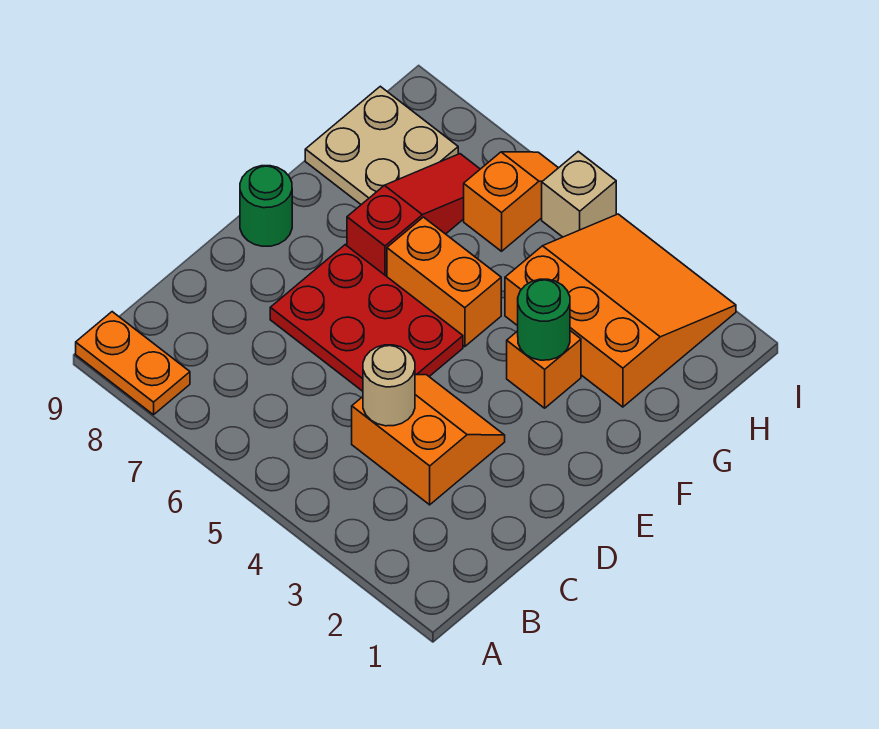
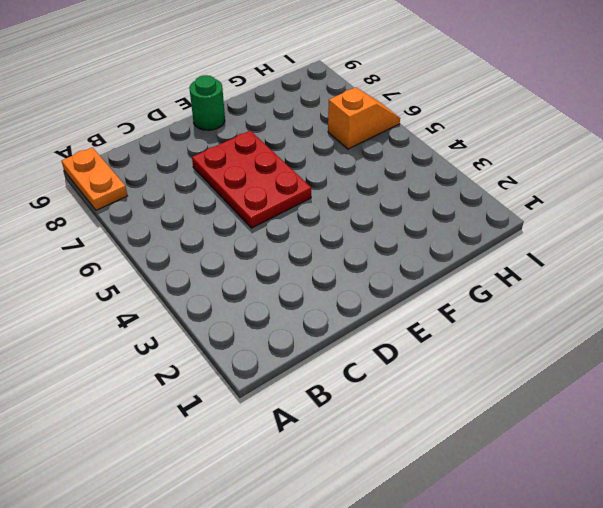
none -> orange 2x2 slope [352,375,505,505]
none -> orange 1x1 brick [507,331,581,408]
none -> orange 1x2 brick [387,217,501,347]

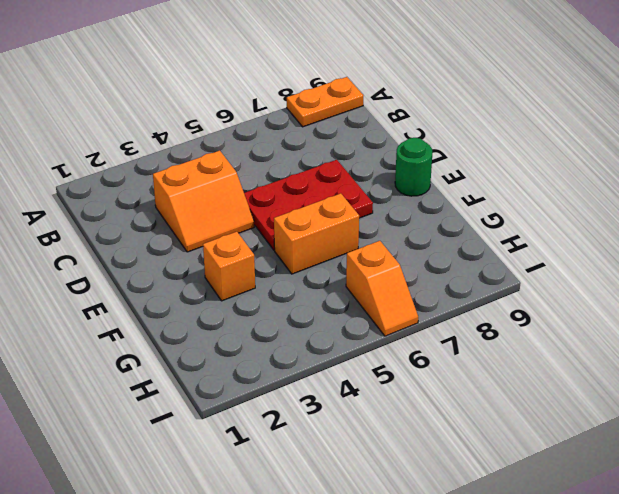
none -> red 1x3 slope [347,154,480,276]
none -> orange 3x3 slope [505,214,736,407]
none -> tan 2x2 plate [305,86,458,205]

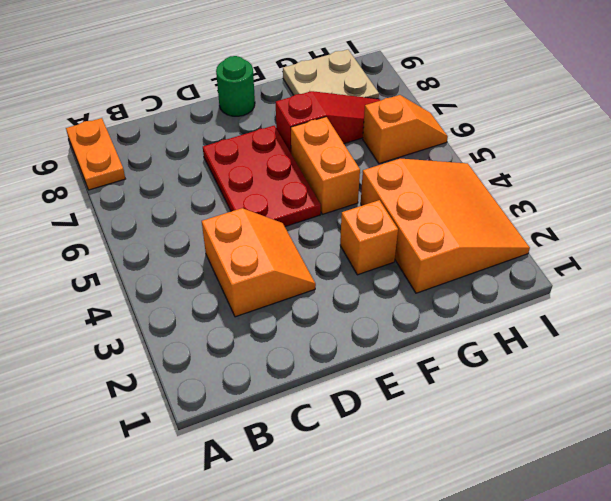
none -> tan 1x1 brick [542,152,616,237]
none -> tan 1x1 round brick [363,345,415,426]
none -> green 1x1 round brick [518,279,570,360]

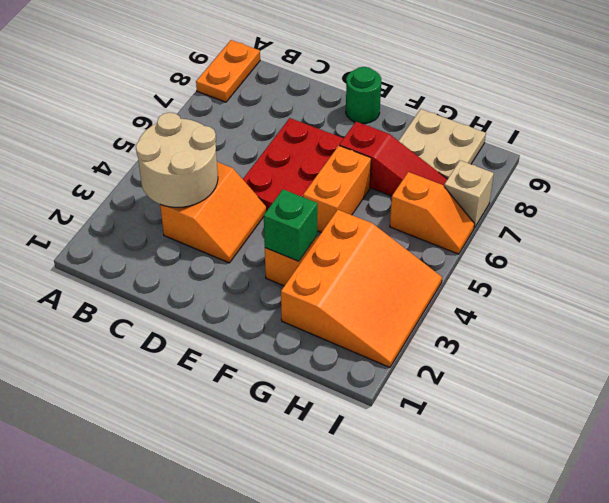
tan 2x2 round brick [136,113,218,207] -> tan 1x1 round brick [363,345,415,426]
green 1x1 brick [264,189,318,261] -> green 1x1 round brick [518,279,570,360]
tan 1x1 brick [444,160,494,228] -> tan 1x1 brick moved to [542,152,616,237]

